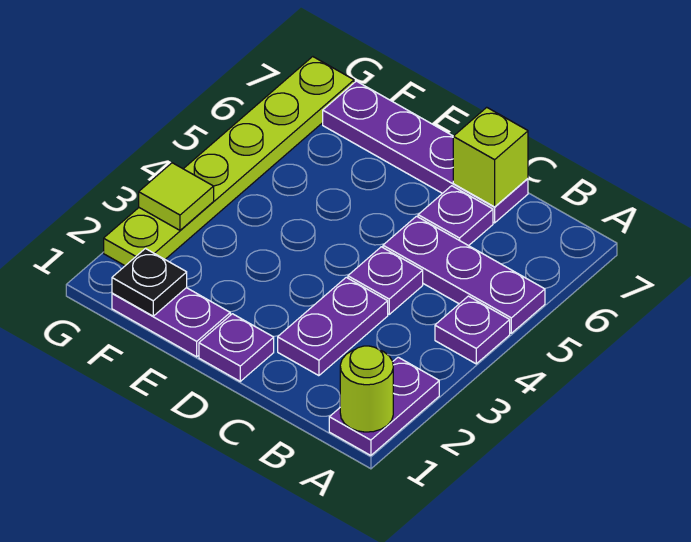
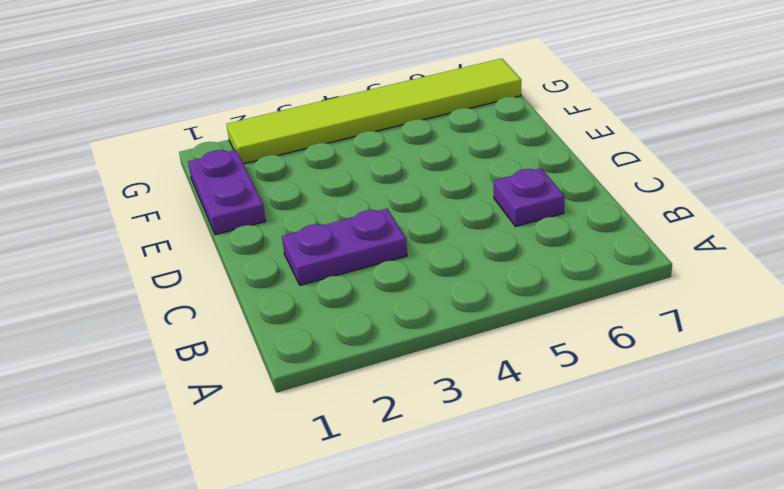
lime 1x6 tile [227,59,521,164] -> lime 1x6 plate [104,57,354,266]
none -> purple 1x2 plate [329,357,439,455]
none -> purple 1x1 plate [435,296,510,364]
none -> purple 1x3 plate [383,216,545,333]

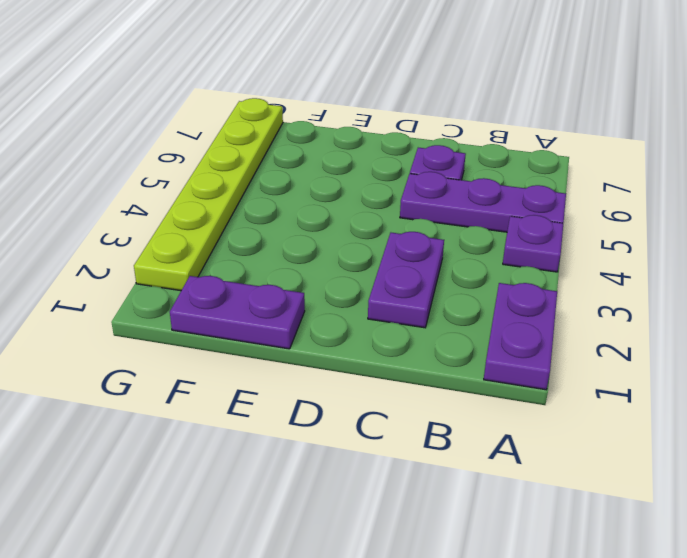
none -> purple 1x1 plate [348,247,423,314]
none -> purple 1x4 plate [323,81,528,223]
none -> purple 1x1 plate [199,314,274,381]

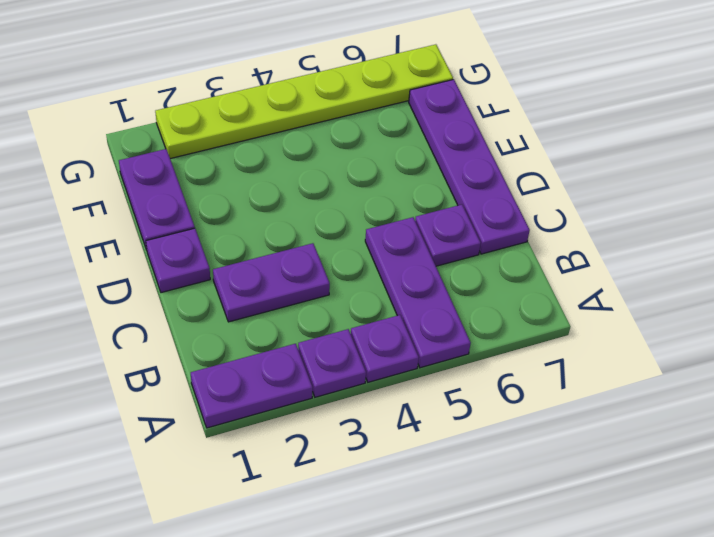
purple 1x1 plate [298,329,366,397] -> purple 1x1 plate moved to [348,247,423,314]
none -> lime 1x1 round brick [340,346,393,432]
none -> lime 1x1 brick [453,107,528,207]
none -> black 1x1 plate [112,249,187,316]

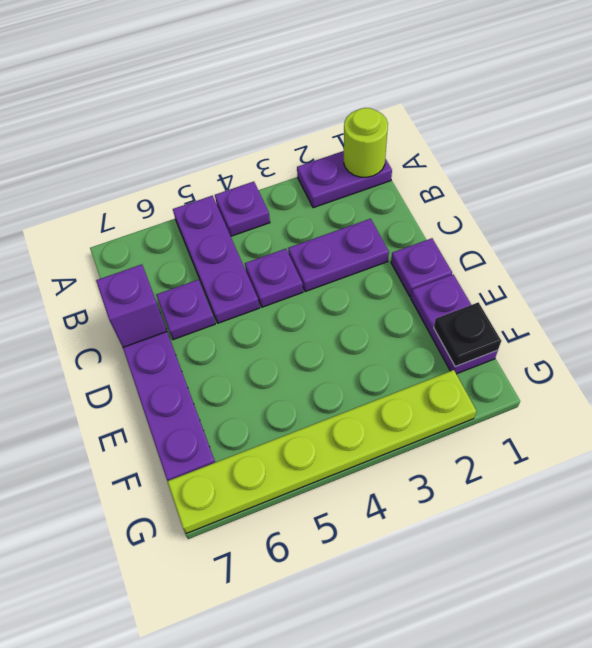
purple 1x1 brick [96,264,167,347] -> lime 1x1 brick [453,107,528,207]
none -> lime 1x1 tile [139,163,214,230]

